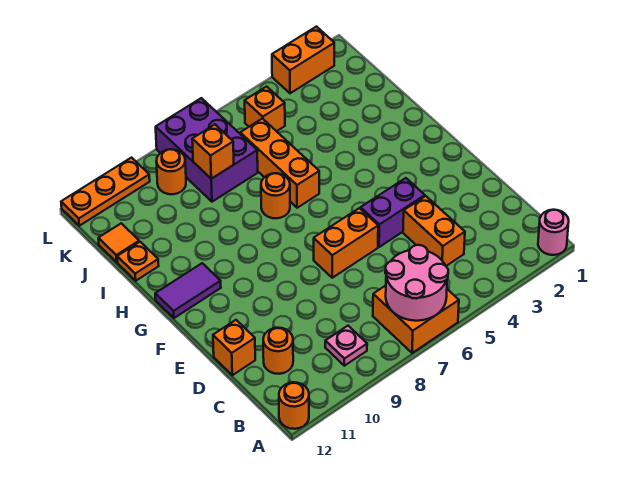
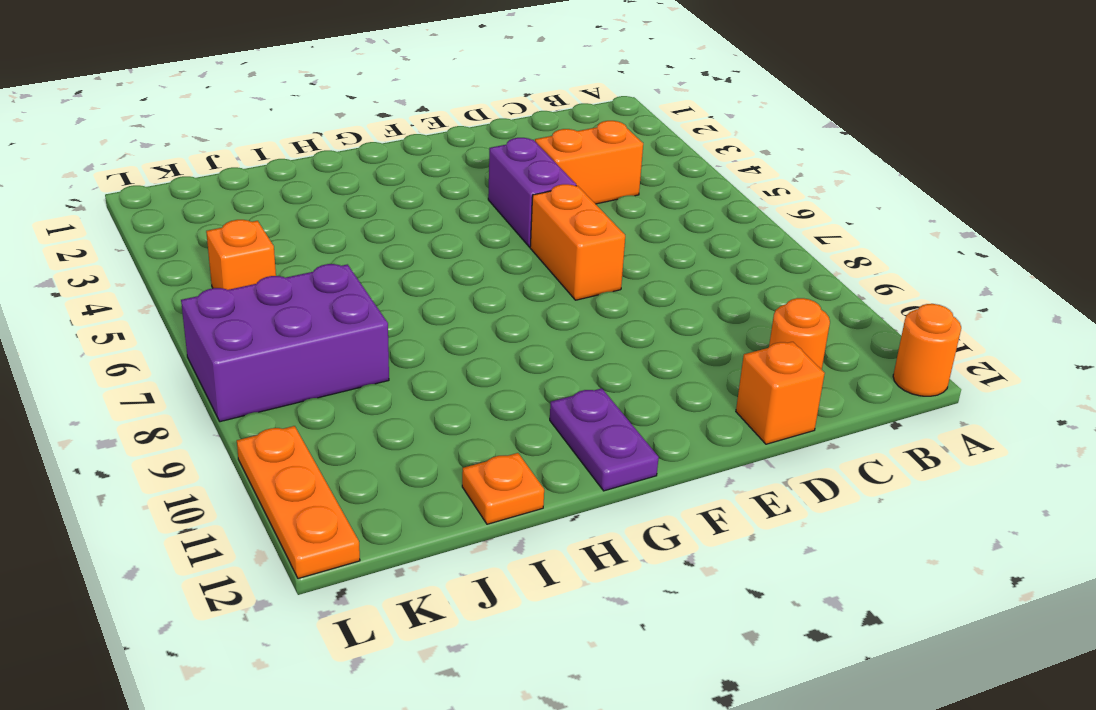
purple 1x2 plate [550,388,659,491] -> purple 1x2 tile [155,263,221,318]
none -> pink 1x1 round brick [538,210,569,255]
none -> orange 2x2 brick [373,286,459,353]
none -> pink 1x1 plate [325,326,367,366]

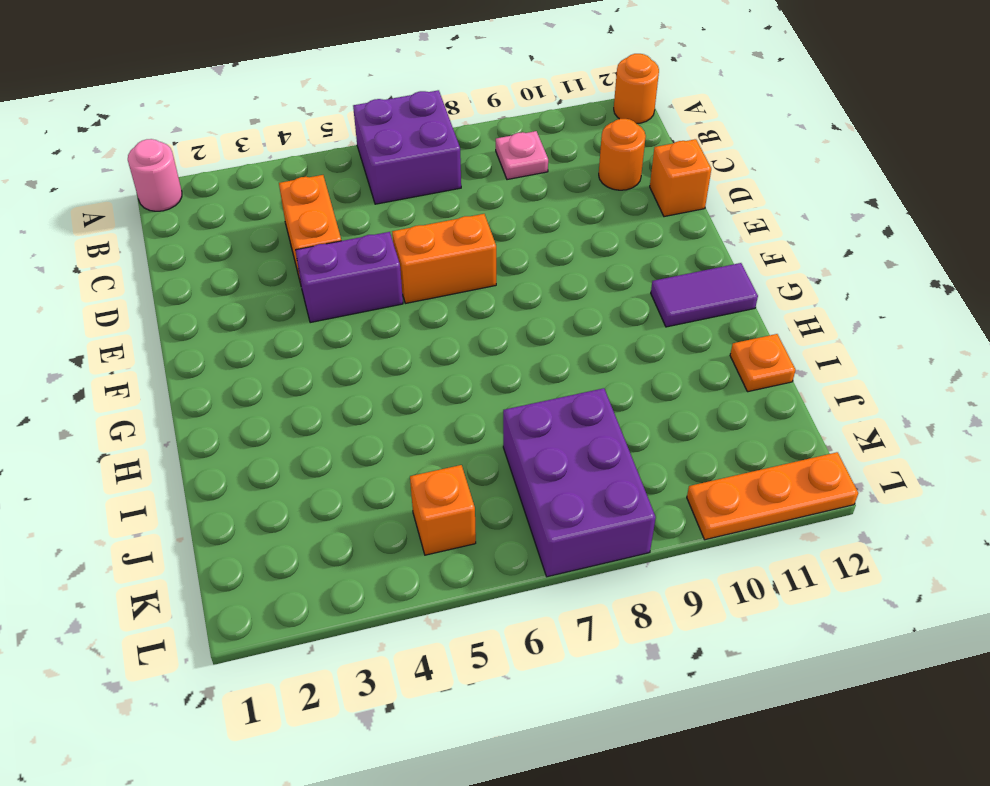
purple 2x2 brick [353,90,461,204] -> orange 2x2 brick [373,286,459,353]
none -> orange 1x3 brick [240,118,319,208]
none -> orange 1x1 round brick [261,173,290,218]
none -> orange 1x1 tile [98,223,139,262]

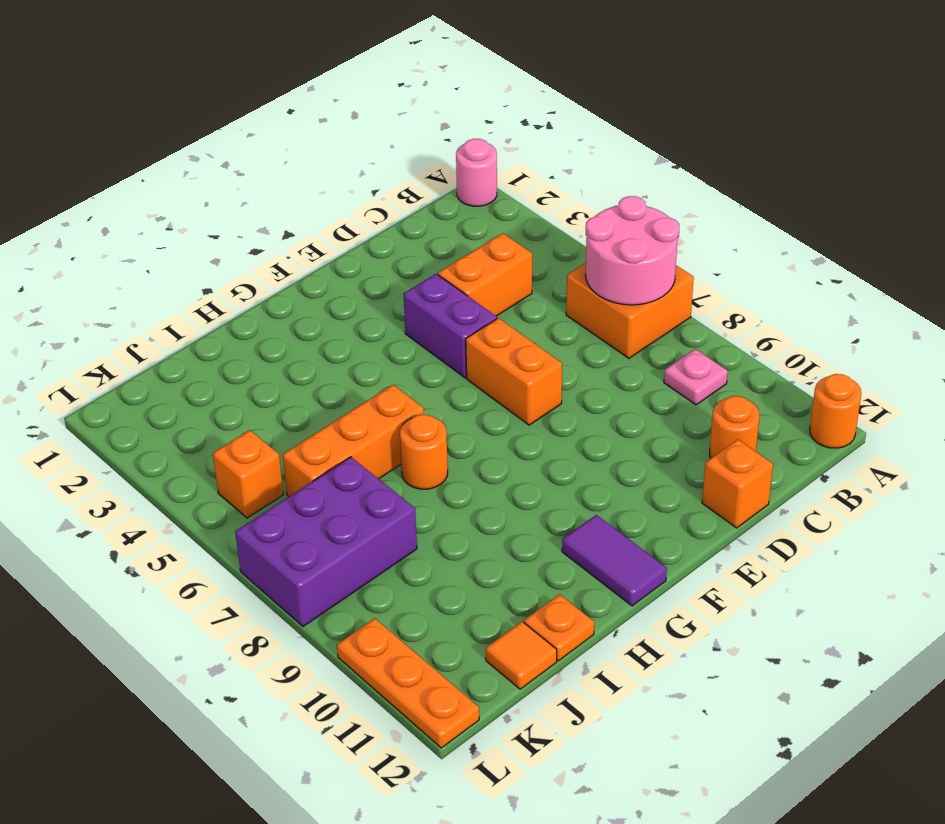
none -> orange 1x1 round brick [156,149,186,194]
none -> orange 1x2 brick [272,27,334,93]
none -> orange 1x1 brick [192,125,234,179]

